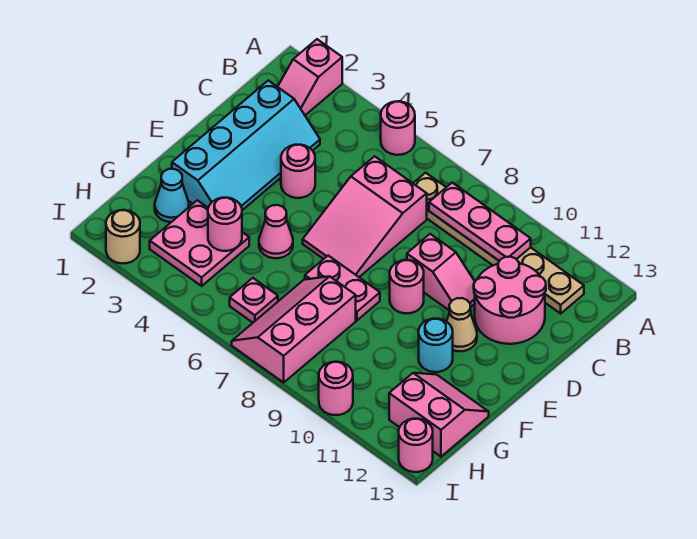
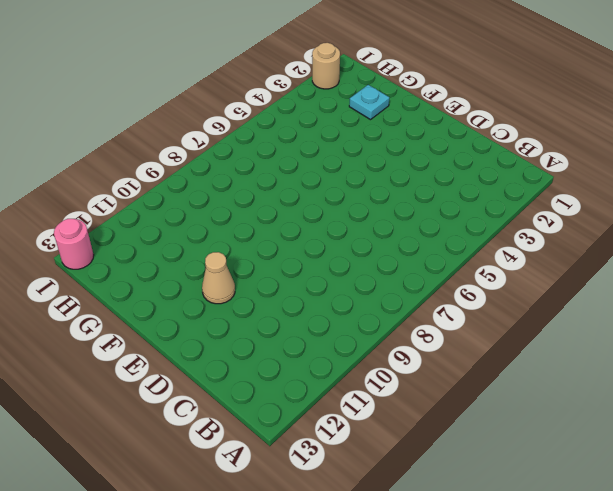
cyan 1x1 plate [349,85,389,120] -> cyan 1x1 cone [155,169,189,222]
none -> pink 1x2 slope [278,39,342,115]
none -> pink 1x1 round brick [381,101,415,155]
none -> tan 1x6 plate [413,173,584,313]

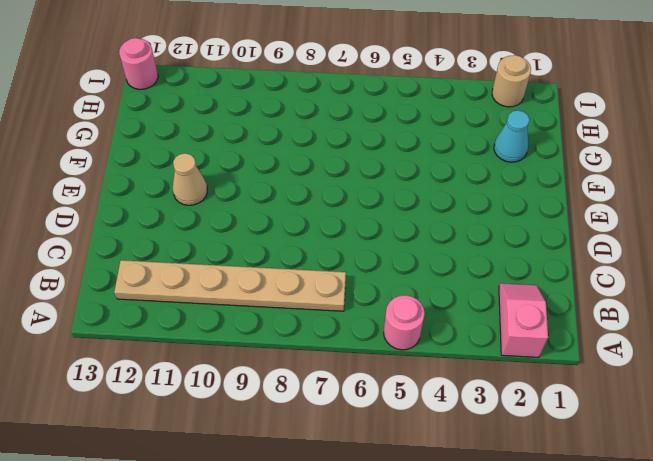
none -> cyan 2x4 slope [172,80,320,210]
none -> pink 2x3 slope [303,156,427,277]
none -> pink 2x2 round brick [474,257,546,344]

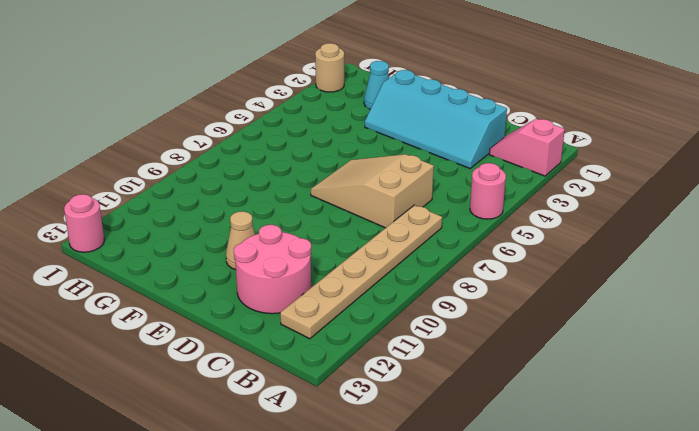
tan 2x3 slope [311,154,434,228] -> pink 2x3 slope [303,156,427,277]
none -> pink 1x1 round brick [281,145,315,198]
none -> pink 1x2 slope [407,234,475,310]
none -> pink 1x1 round brick [390,260,424,313]

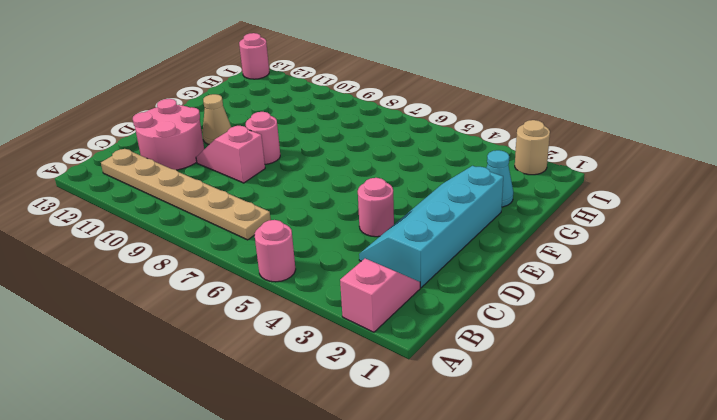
none -> pink 2x3 slope [303,156,427,277]
none -> pink 1x1 cone [259,205,293,258]
none -> pink 1x2 plate [305,256,380,321]

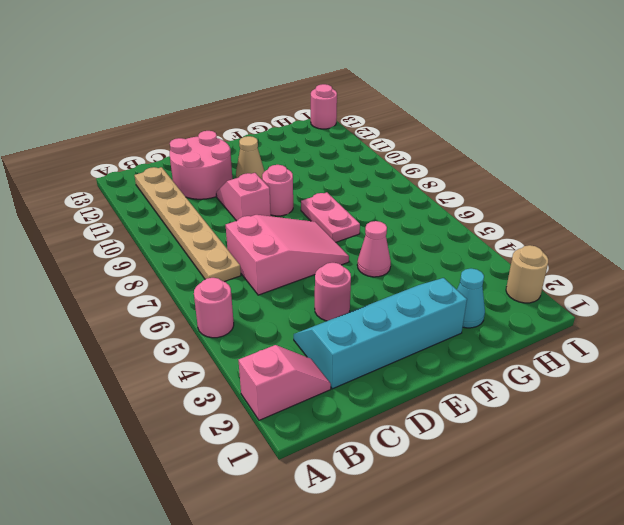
none -> cyan 1x1 round brick [419,319,453,372]
none -> pink 2x2 plate [150,200,249,286]
none -> pink 2x3 slope [232,276,356,382]

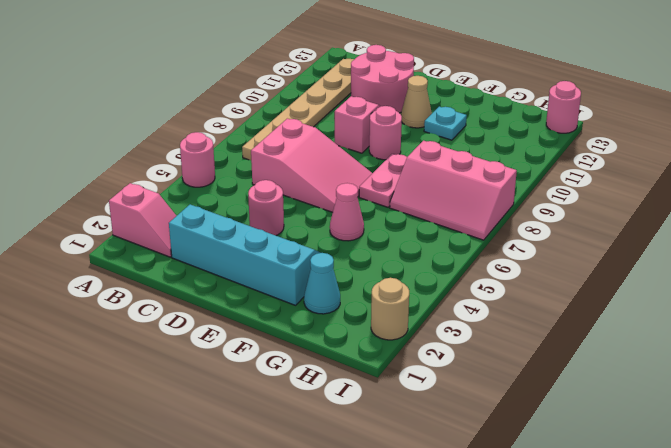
cyan 1x1 plate [424,107,467,140] -> cyan 1x1 round brick [419,319,453,372]
none -> pink 2x2 plate [150,200,249,286]
none -> pink 2x2 slope [389,373,489,457]
none -> pink 1x1 plate [230,278,278,323]

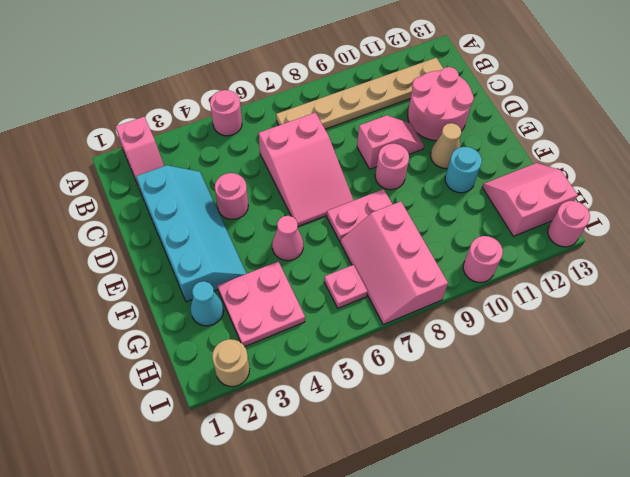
none -> pink 1x3 plate [429,183,531,261]
none -> pink 1x1 round brick [208,198,242,251]

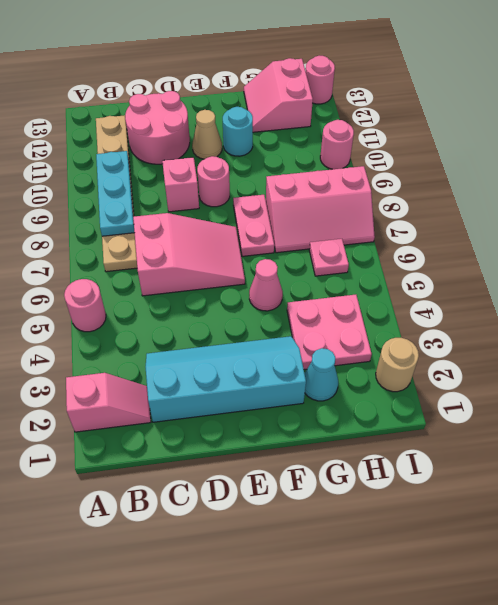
cyan 1x3 plate [96,151,134,236] -> pink 1x3 plate [429,183,531,261]
none -> pink 1x1 round brick [281,145,315,198]
none -> pink 1x1 round brick [208,198,242,251]

